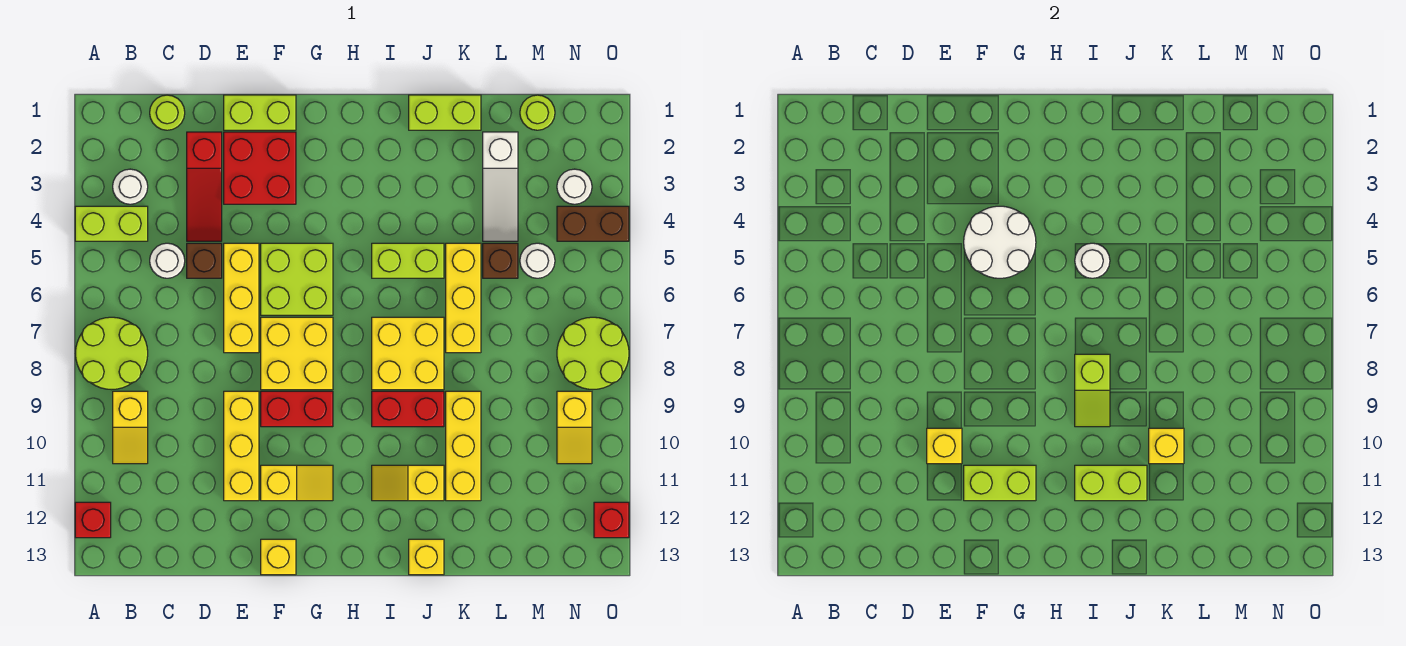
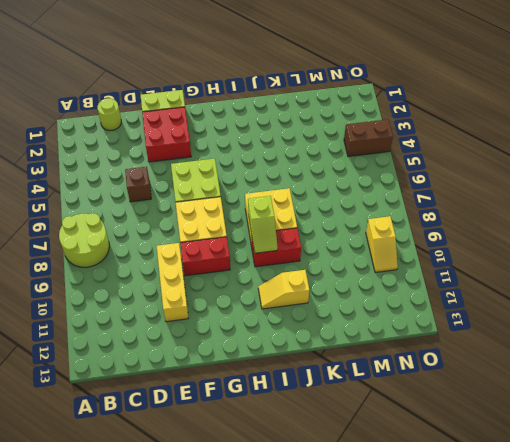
none -> lime 1x2 brick [75,206,148,241]
none -> red 1x1 brick [75,502,111,538]
none -> white 1x1 round brick [113,169,148,204]
none -> yellow 1x2 slope [113,391,148,464]

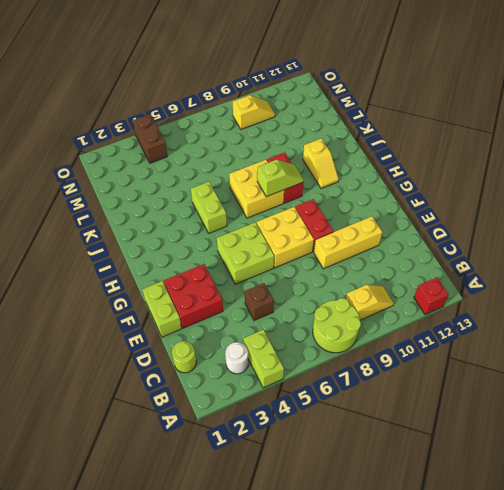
none -> white 1x1 round brick [150,243,185,278]
none -> red 1x3 slope [187,132,222,241]
none -> yellow 1x3 brick [224,243,259,353]
none -> yellow 1x2 slope [261,465,333,501]

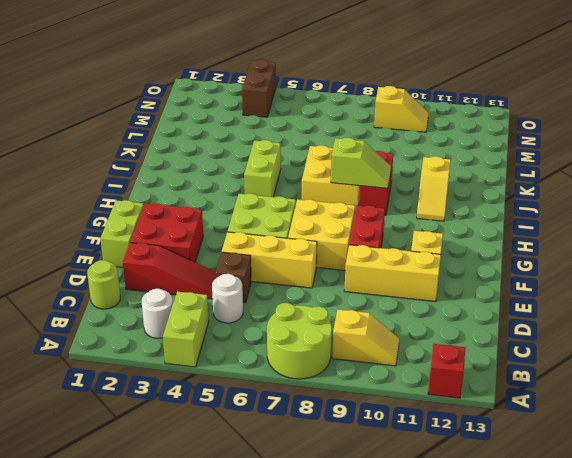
none -> yellow 1x1 brick [261,539,296,575]
none -> lime 1x2 brick [409,95,481,130]
none -> yellow 1x1 brick [409,539,444,575]
none -> yellow 1x3 brick [446,243,481,353]

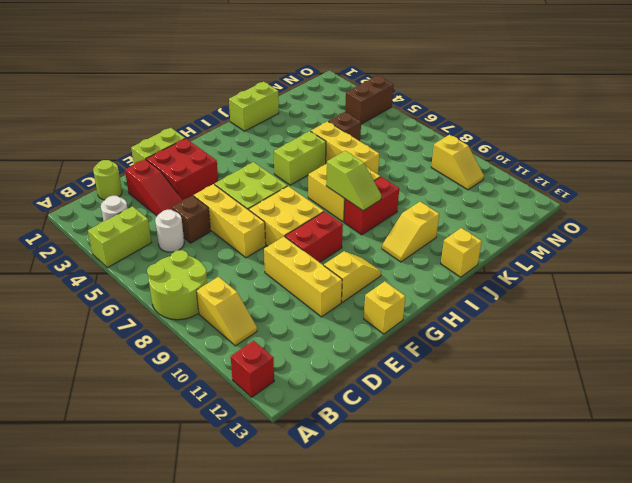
none -> yellow 1x3 brick [446,391,481,501]
none -> white 1x3 slope [483,132,518,241]
none -> lime 1x1 round brick [520,95,555,130]
none -> white 1x1 round brick [520,243,555,278]

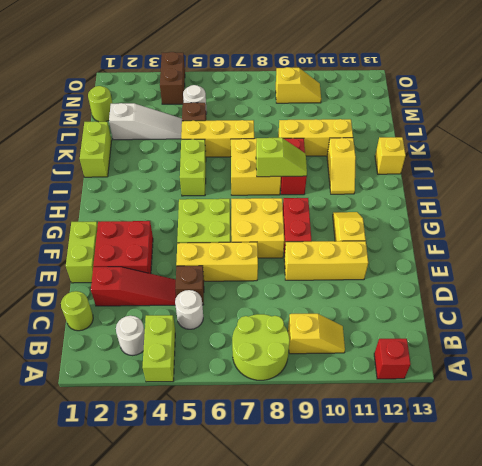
none -> yellow 1x1 brick [261,539,296,575]
none -> white 1x1 round brick [557,169,592,204]
none -> lime 2x2 round brick [557,317,629,389]
none -> red 1x1 brick [594,502,629,538]

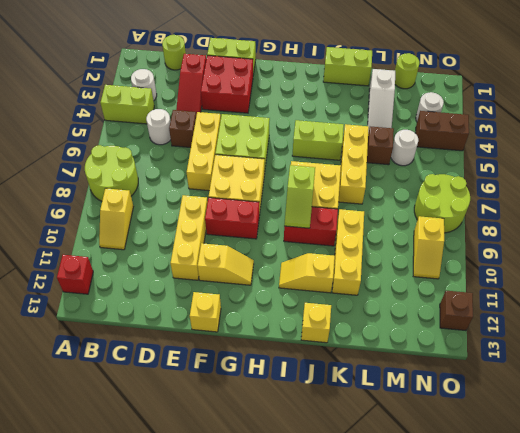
brown 1x1 brick [440,291,473,331] -> red 1x1 brick [594,502,629,538]
none -> yellow 1x1 brick [927,428,962,464]
none -> white 2x2 round brick [964,206,1036,278]
none -> lime 1x2 brick [964,465,1036,501]
none -> white 1x1 round brick [1075,243,1110,278]

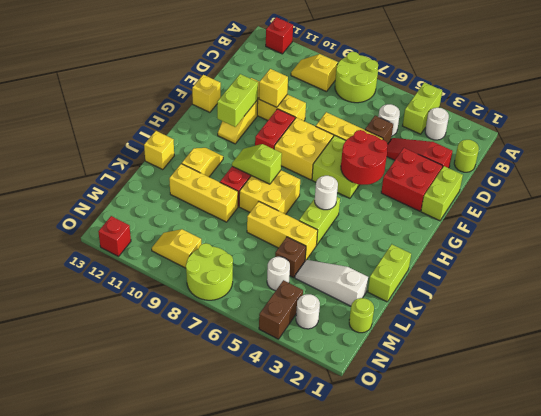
red 2x2 round brick [341,130,388,185] -> white 2x2 round brick [964,206,1036,278]
none -> lime 1x2 brick [1075,465,1147,501]
none -> yellow 1x1 brick [1149,428,1184,464]

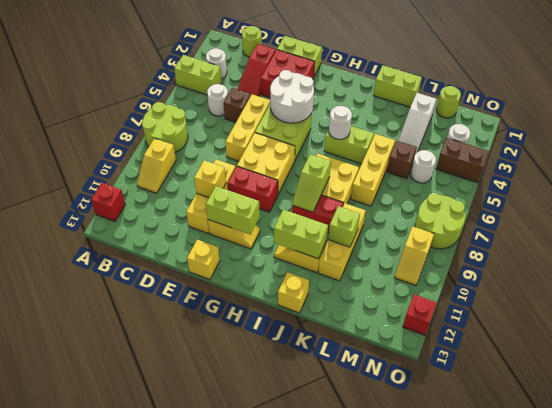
lime 1x1 brick [328,206,360,247] -> yellow 1x1 brick [1149,428,1184,464]

